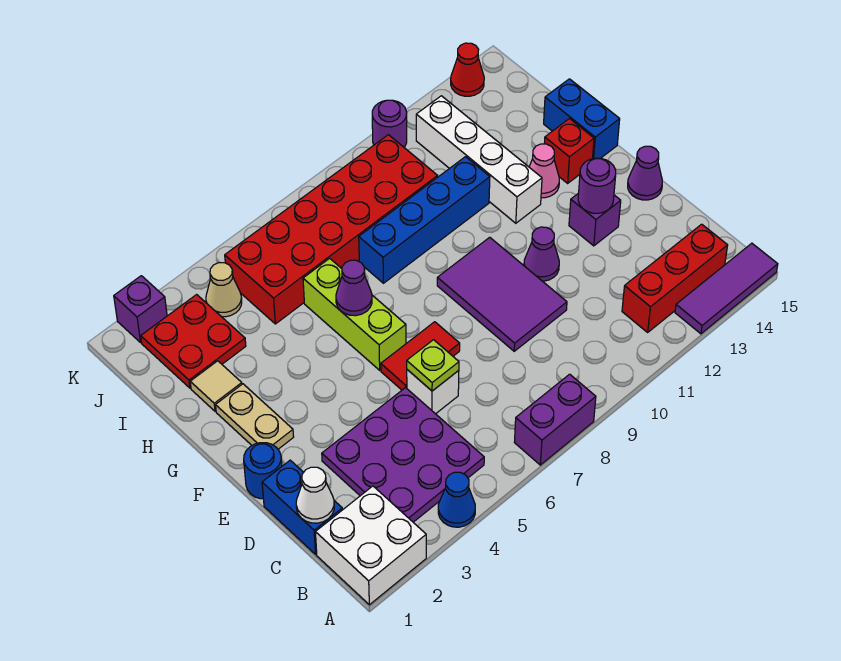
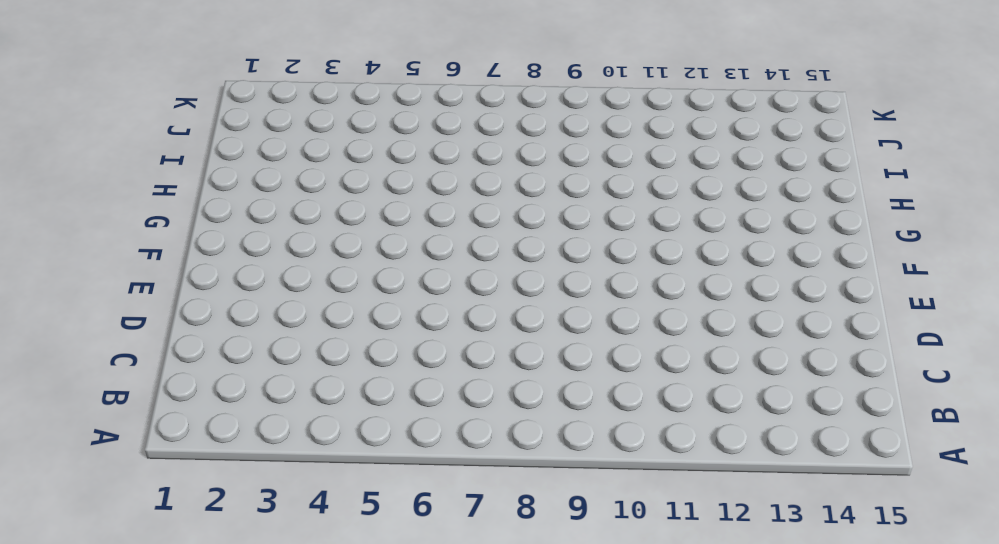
none -> white 2x2 brick [316,486,426,605]
none -> blue 1x1 cone [438,472,475,527]
none -> purple 1x2 brick [514,374,596,465]
none -> purple 1x3 tile [675,243,778,334]

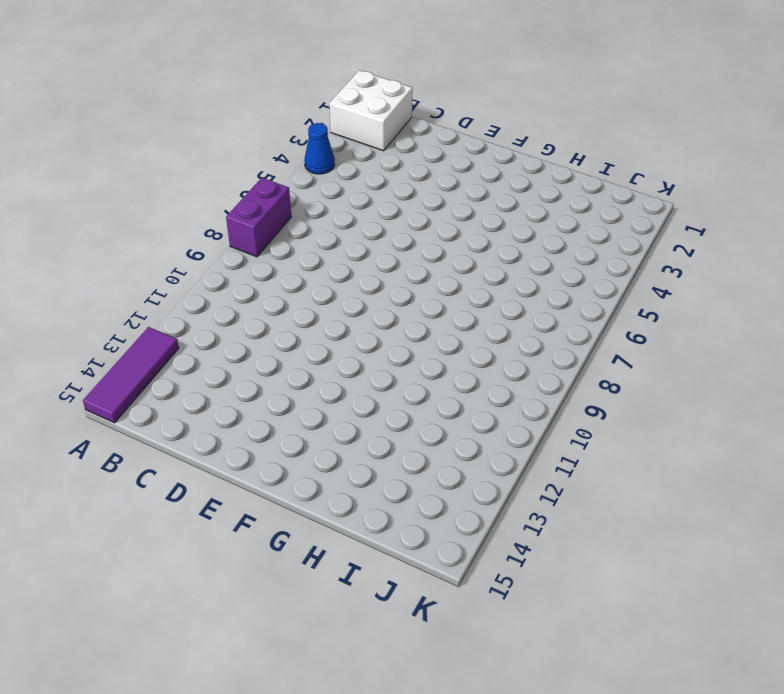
none -> purple 3x3 plate [322,388,484,522]
none -> red 1x3 brick [622,224,728,332]
none -> blue 1x2 brick [262,460,342,554]
none -> white 1x1 brick [407,370,459,414]

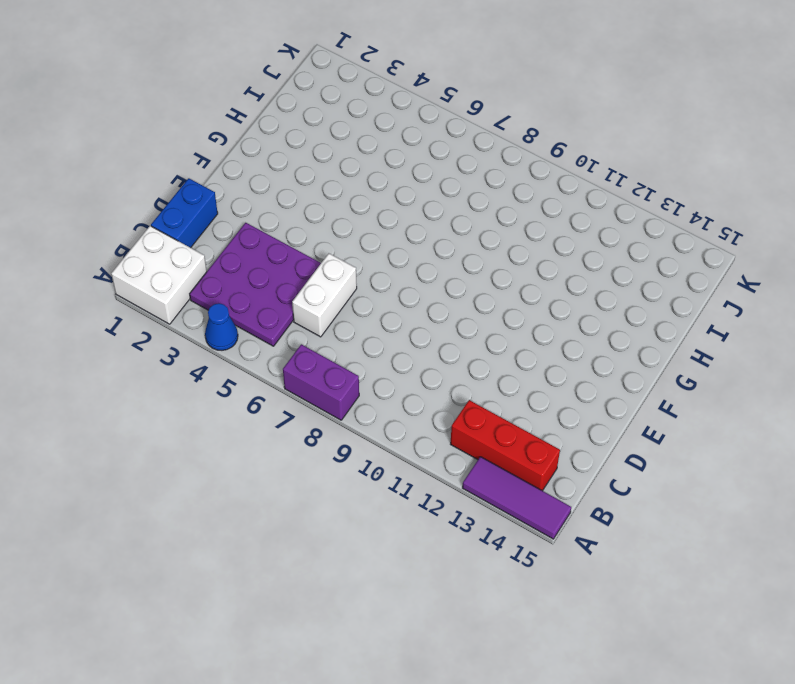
white 1x2 brick [292,254,357,337] -> white 1x1 brick [407,370,459,414]
none -> purple 2x3 tile [437,237,567,351]
none -> blue 1x1 round brick [244,443,282,499]
none -> red 1x2 tile [381,322,460,390]
none -> purple 1x1 cone [524,227,559,281]

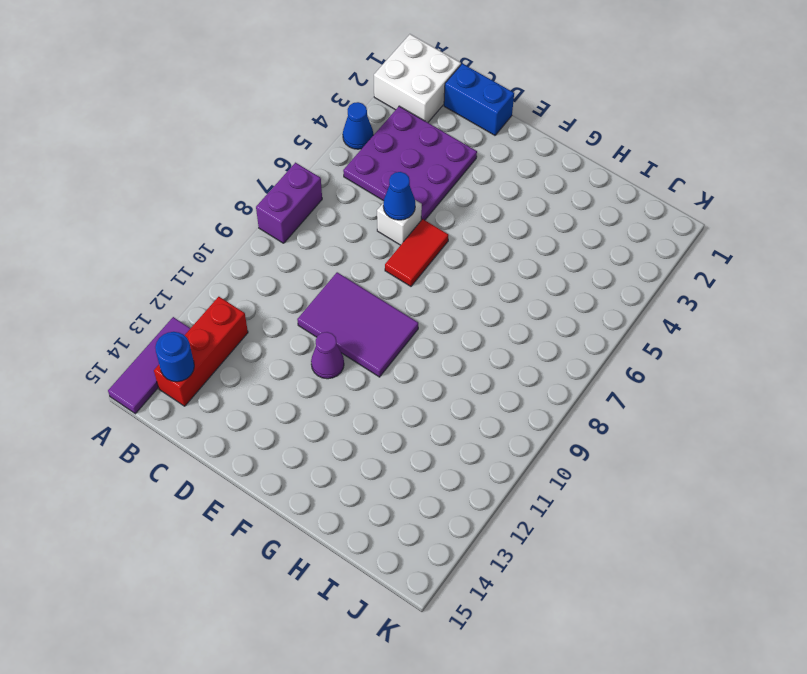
blue 1x1 round brick [155,332,194,382] -> blue 1x1 round brick moved to [244,443,282,499]
blue 1x1 cone [383,172,415,220] -> lime 1x1 plate [407,340,459,391]
none -> purple 1x1 brick [569,193,621,246]
none -> purple 1x1 cone [628,146,662,200]
none -> tan 1x2 plate [216,384,294,449]
none -> lime 1x3 brick [303,258,406,370]

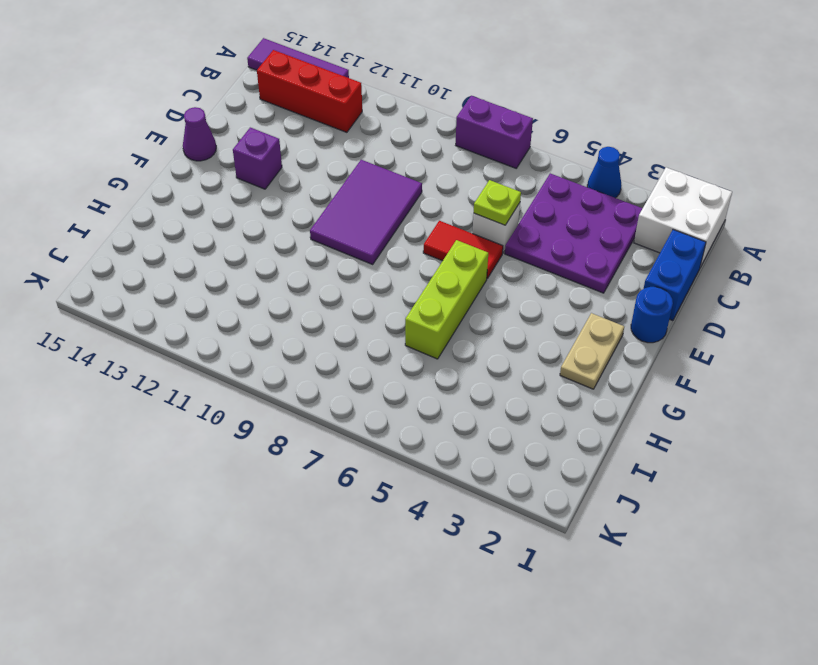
none -> purple 1x1 cone [524,227,559,281]
none -> white 1x4 brick [416,96,542,223]
none -> pink 1x1 cone [529,144,559,198]
none -> red 1x1 brick [544,119,594,183]

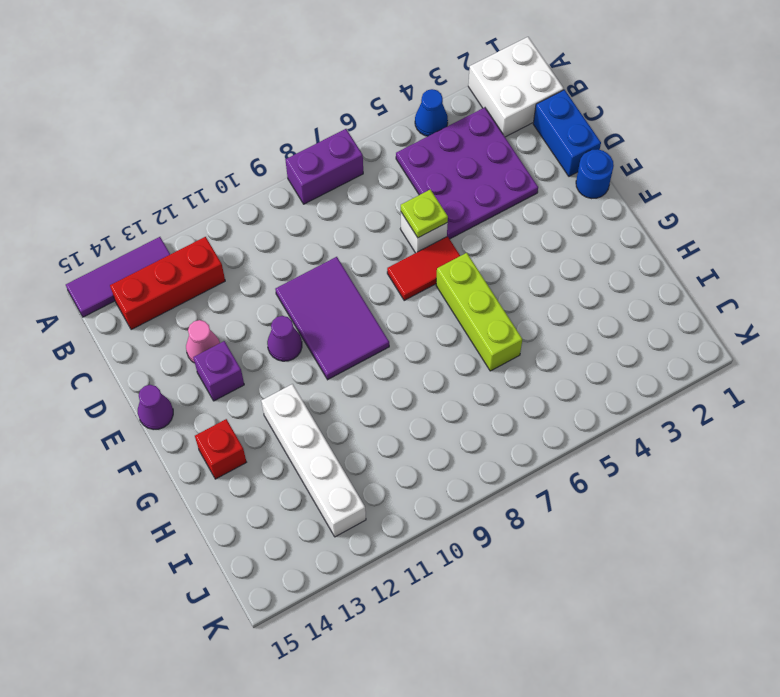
pink 1x1 cone [186,320,220,363] -> pink 1x1 cone moved to [529,144,559,198]
none -> tan 1x2 plate [216,384,294,449]
none -> blue 1x2 brick [544,79,620,159]
none -> tan 1x1 tile [190,361,242,411]
none -> blue 1x4 brick [359,157,490,283]

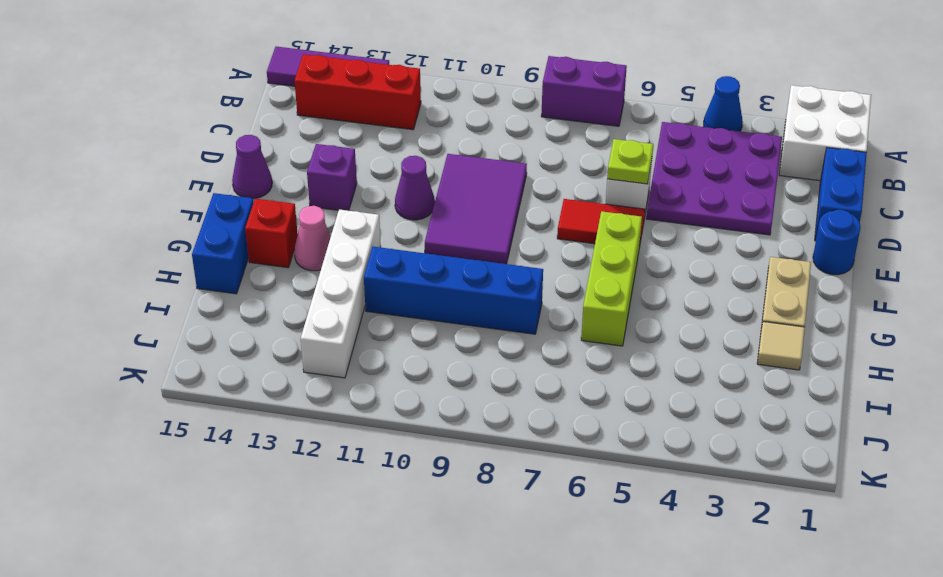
none -> red 2x2 plate [141,295,246,388]
none -> red 2x6 brick [225,135,438,324]
none -> tan 1x1 cone [206,263,242,317]
none -> purple 1x1 brick [114,276,167,342]

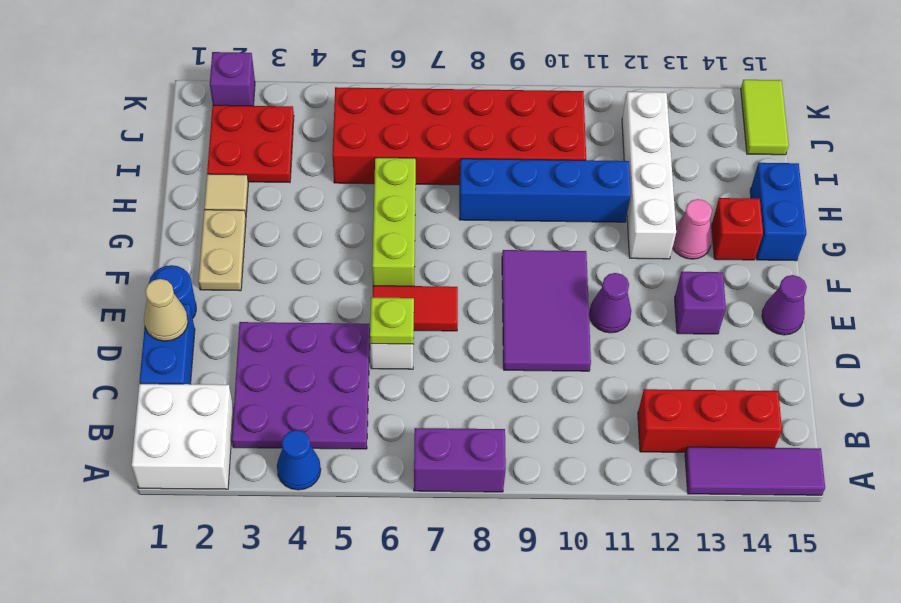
tan 1x1 cone [144,279,188,341] -> tan 1x1 cone moved to [206,263,242,317]
lime 1x2 tile [741,80,789,155] -> none
none -> purple 1x1 round brick [372,100,407,147]
none -> red 1x1 cone [451,43,484,96]
none -> white 1x1 cone [296,467,334,523]
none -> purple 1x1 round brick [578,158,616,213]

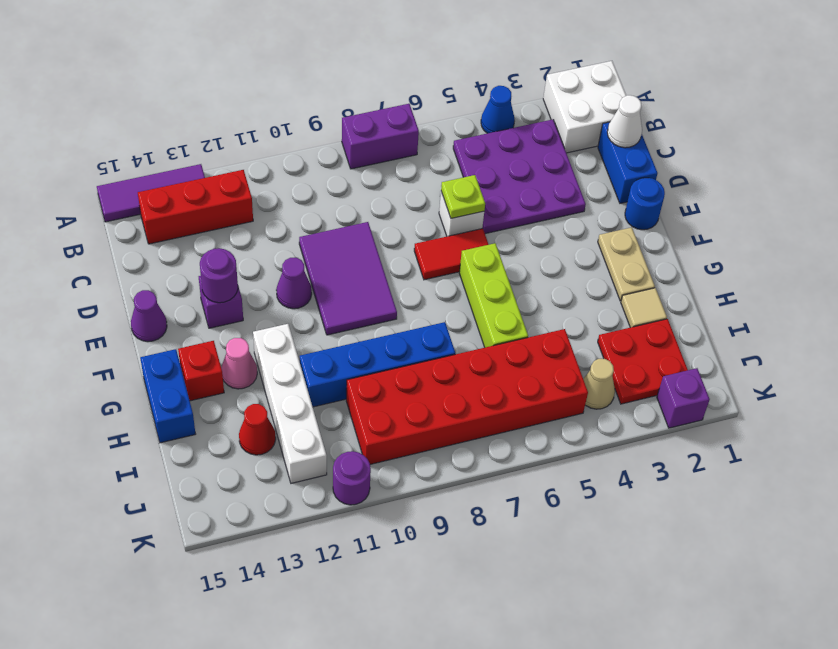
red 1x1 cone [239,404,276,455] -> red 1x1 cone moved to [451,43,484,96]
none -> purple 1x1 cone [336,260,372,316]

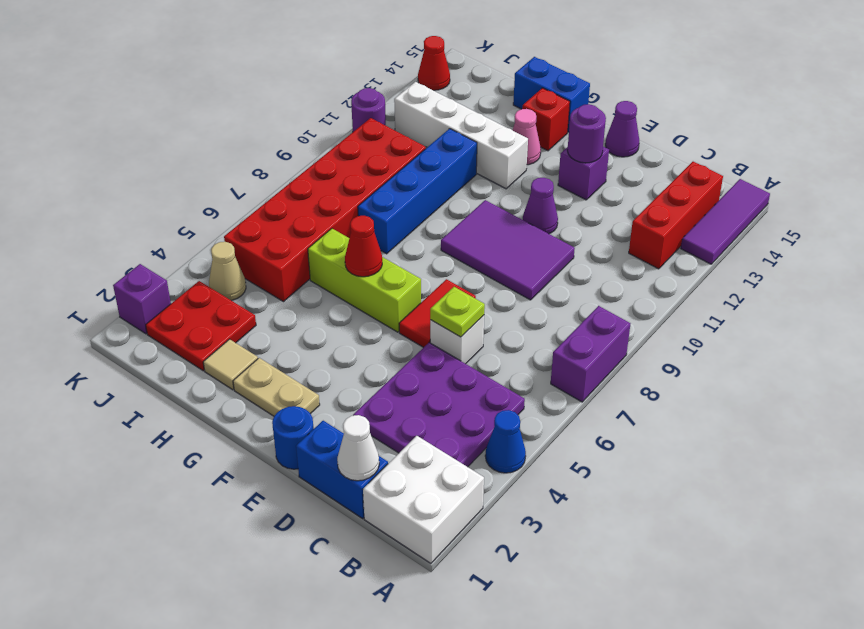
red 1x1 cone [345,216,382,277] -> purple 1x1 cone [336,260,372,316]

